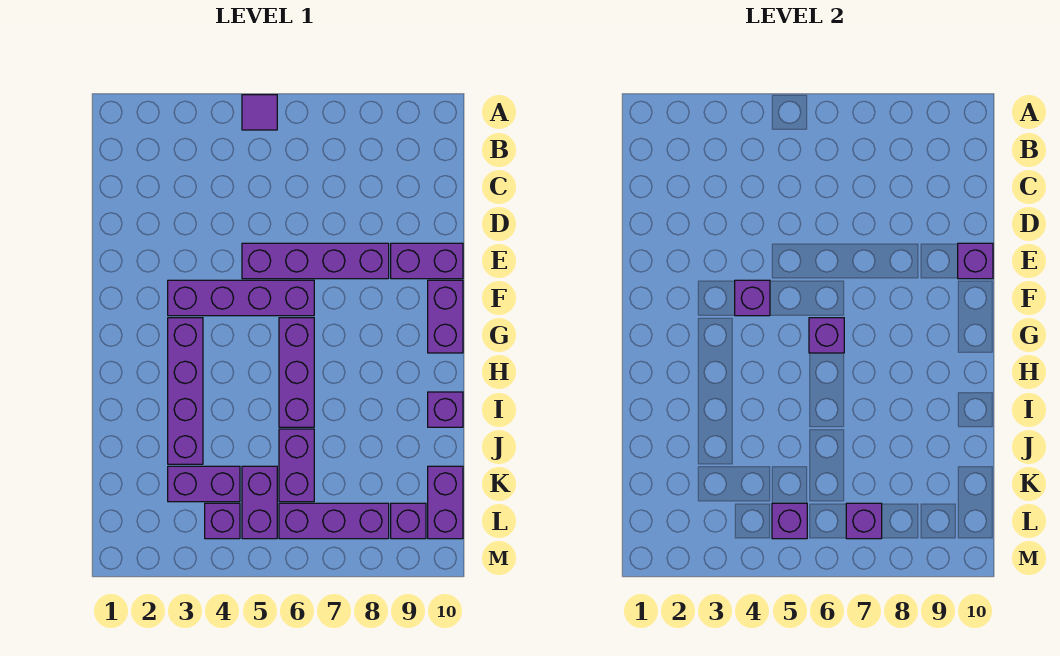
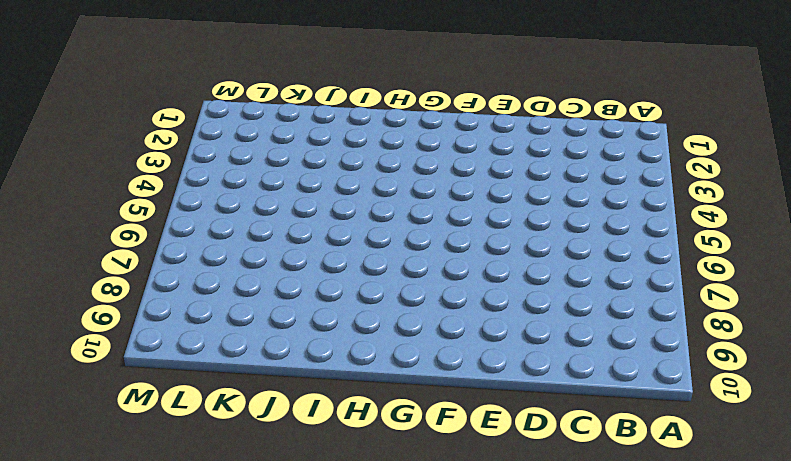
none -> purple 1x1 tile [242,95,277,130]
none -> purple 1x4 brick [242,243,389,279]
none -> purple 1x2 brick [391,243,463,279]

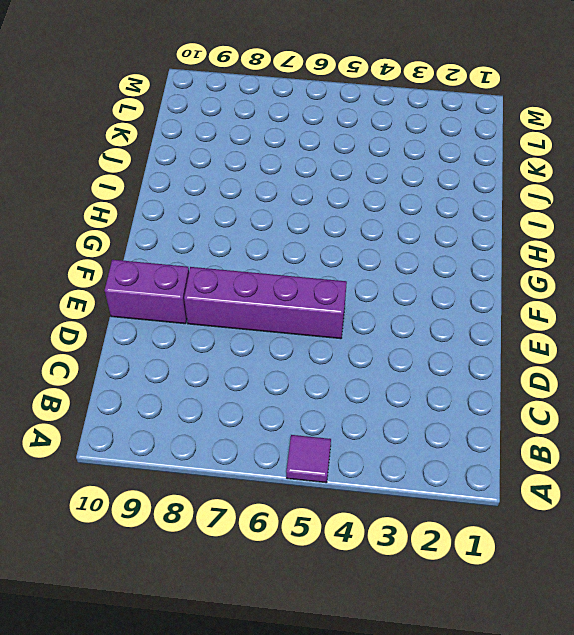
none -> purple 1x4 brick [168,280,314,316]
none -> purple 1x2 brick [428,280,463,353]
none -> purple 1x4 brick [168,318,203,464]

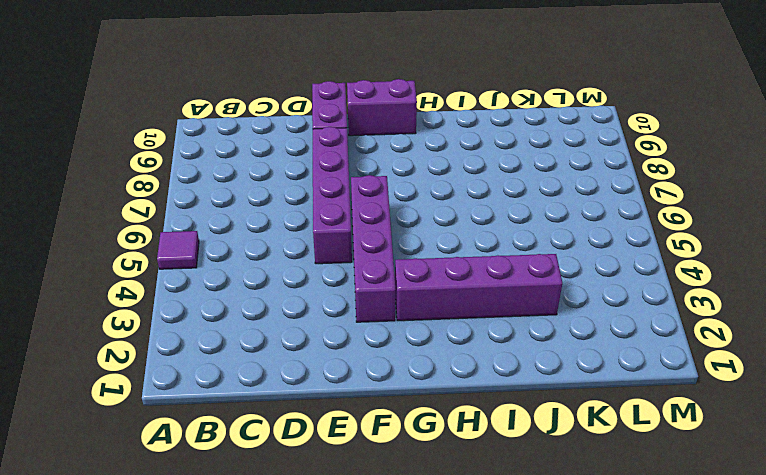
none -> purple 1x3 brick [279,318,314,427]
none -> purple 1x1 brick [428,392,463,427]
none -> purple 1x2 brick [279,429,314,502]

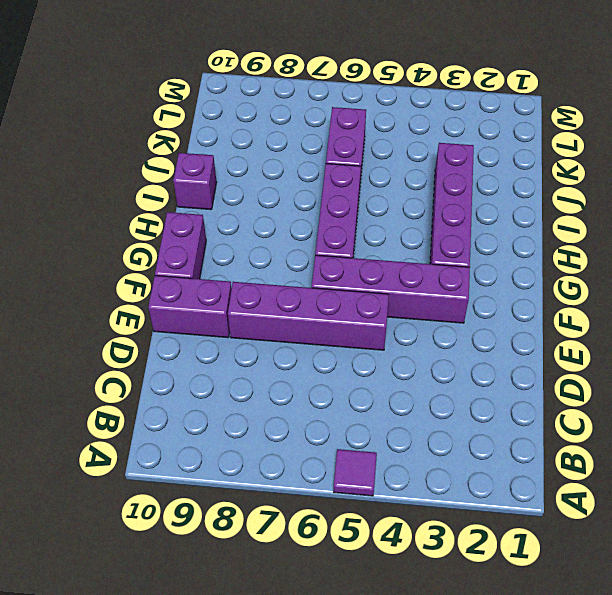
none -> purple 1x2 brick [168,466,240,502]
none -> purple 1x2 brick [242,466,277,539]
none -> purple 1x2 brick [428,466,463,539]

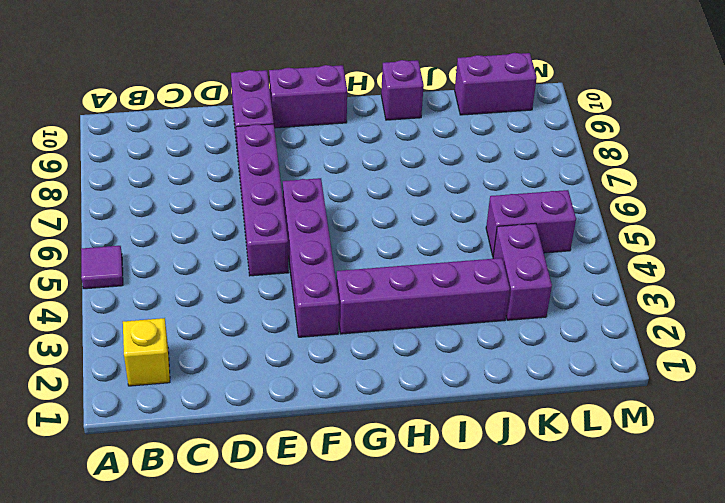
yellow 1x1 brick [123,318,170,386] -> none
none -> purple 1x3 brick [279,318,314,427]
none -> purple 1x2 brick [279,429,314,502]
none -> purple 1x1 brick [205,503,240,539]

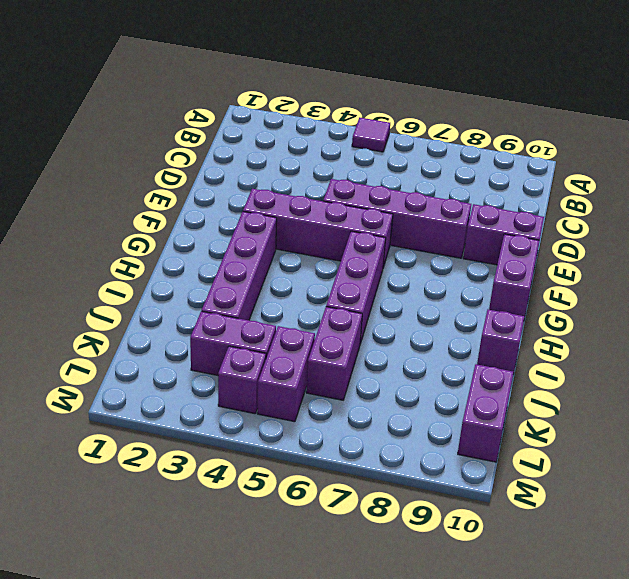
none -> purple 1x3 brick [279,503,389,539]
none -> purple 1x1 brick [391,503,426,539]
none -> purple 1x1 brick [958,243,993,279]

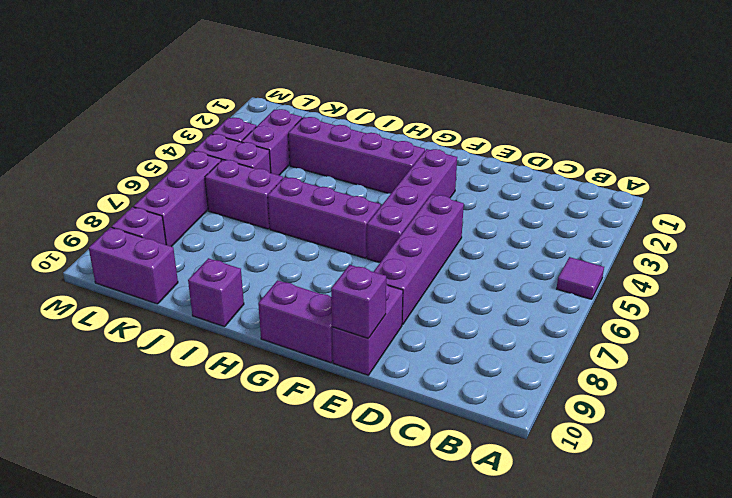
none -> purple 1x1 brick [735,280,770,316]
none -> purple 1x1 brick [809,318,844,353]
none -> purple 1x1 brick [772,503,807,539]

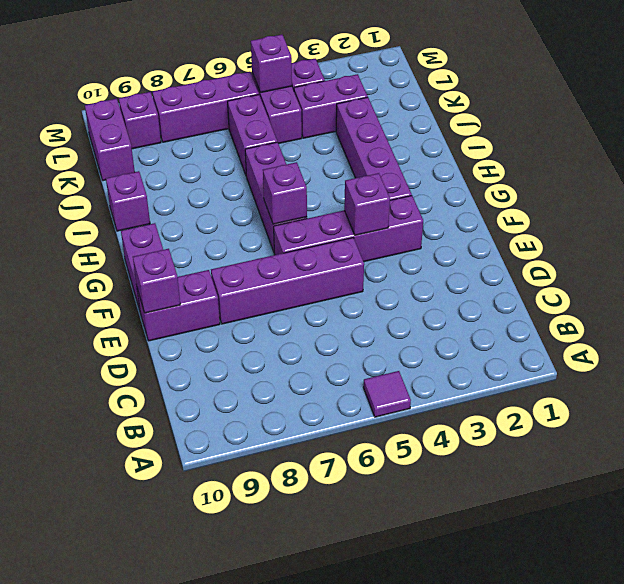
none -> purple 1x1 brick [846,503,882,539]

